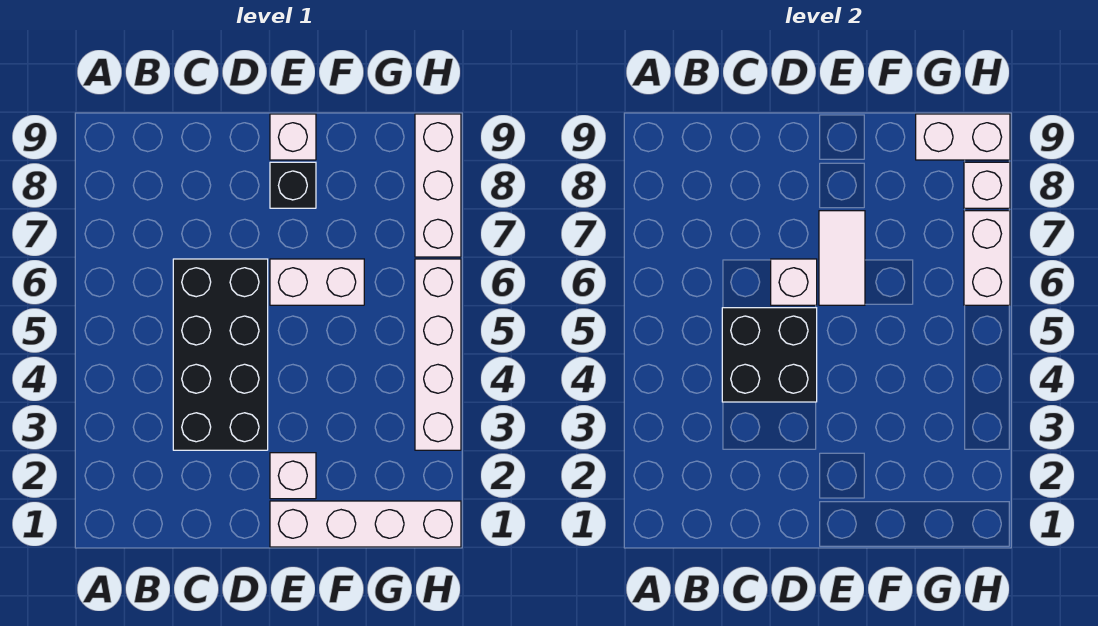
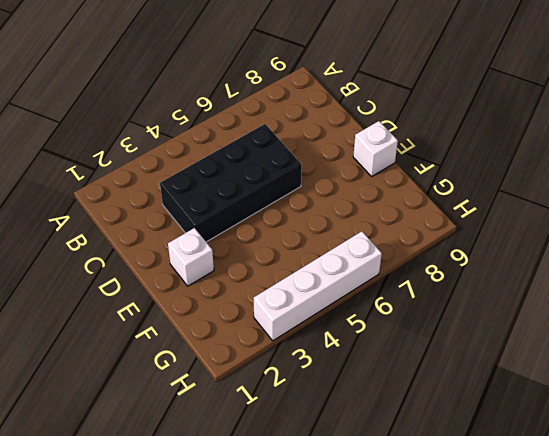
none -> white 1x4 brick [270,501,461,547]
none -> white 1x2 brick [270,259,364,305]
none -> black 1x1 brick [270,162,316,208]

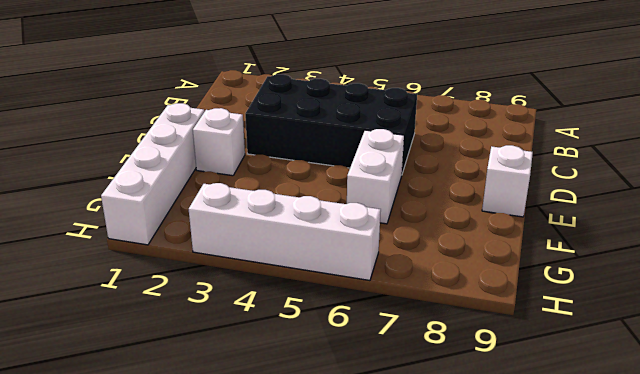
none -> black 1x1 brick [270,162,316,208]
none -> white 1x3 brick [415,114,461,257]
none -> black 2x2 brick [722,308,817,402]

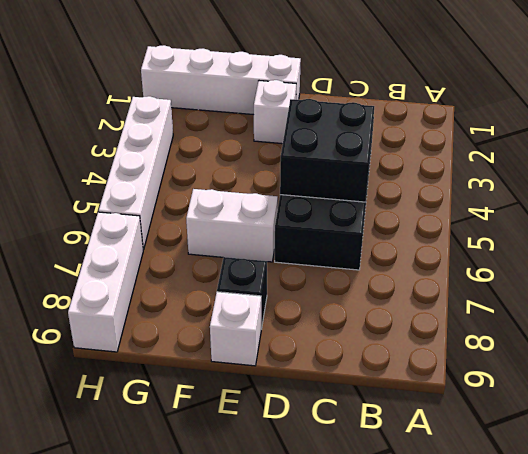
none -> white 1x1 brick [771,259,817,305]
none -> white 1x2 tile [819,211,865,305]
none -> white 1x2 brick [916,114,1010,160]

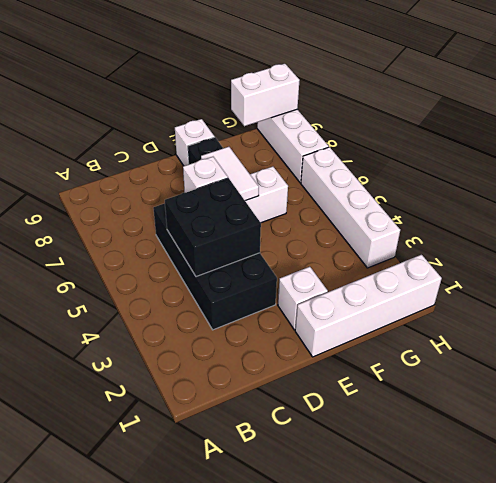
none -> white 1x2 brick [964,211,1010,305]
none -> white 1x1 brick [964,162,1010,208]

